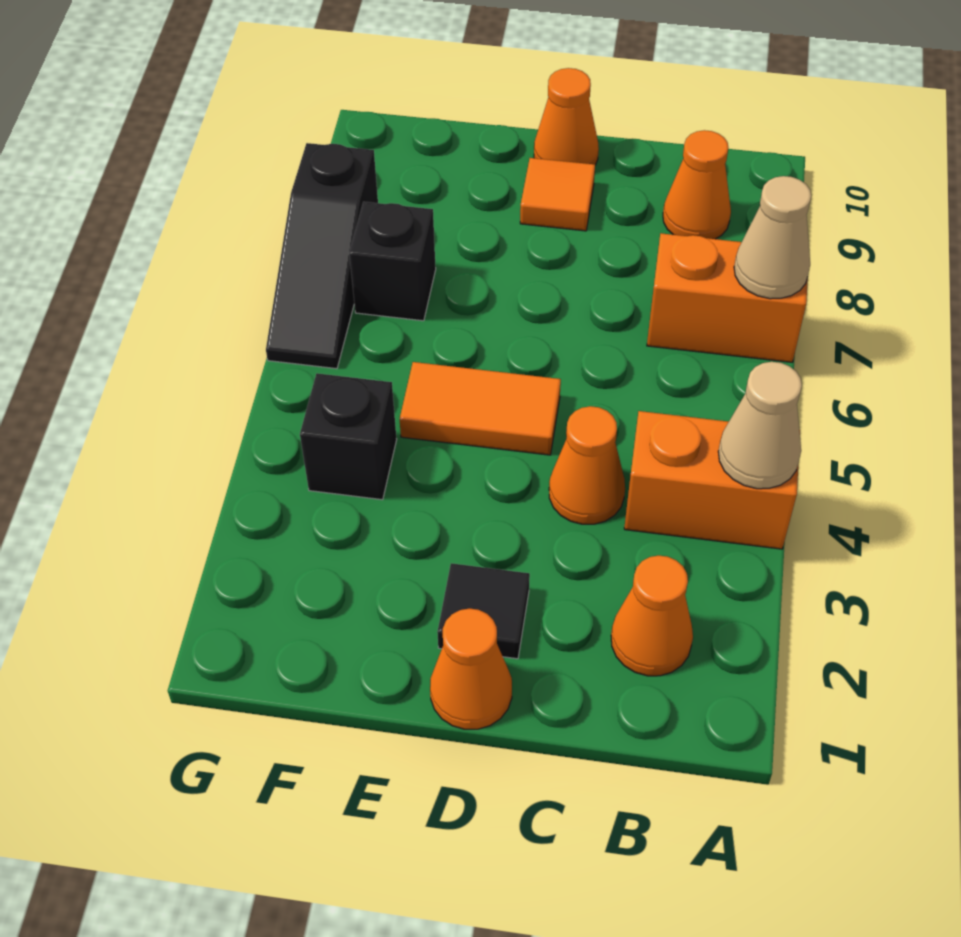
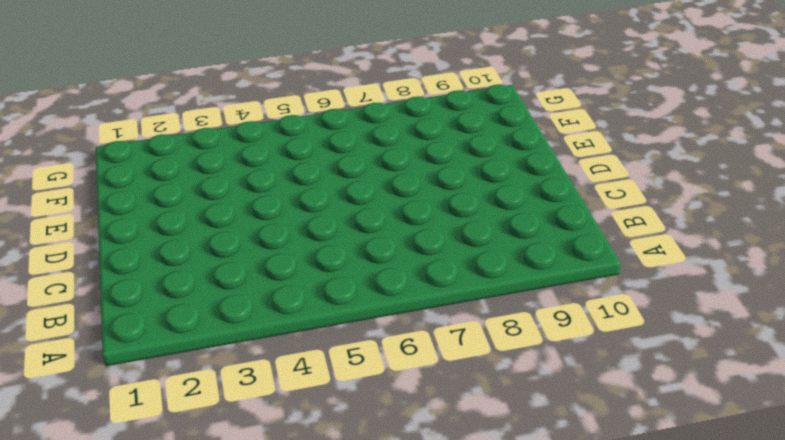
none -> orange 1x2 brick [624,411,800,549]
none -> orange 1x2 brick [647,233,808,362]
none -> orange 1x1 cone [611,556,693,676]

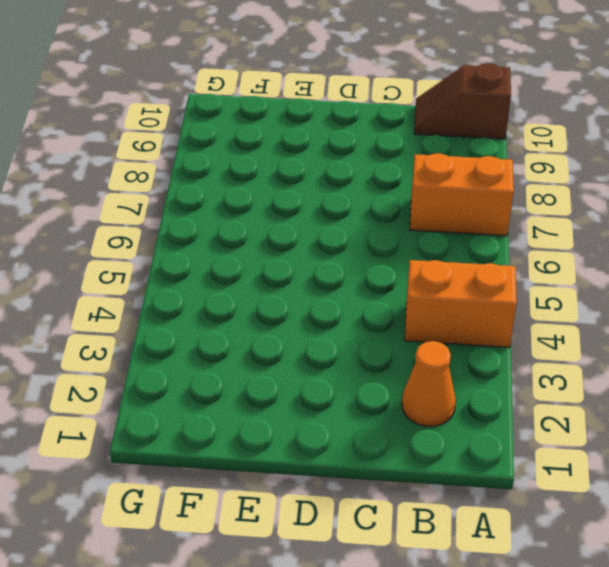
brown 1x2 slope [414,63,511,139] -> none
none -> orange 1x1 cone [663,130,731,239]
none -> orange 1x1 cone [549,406,625,524]
none -> orange 1x1 cone [430,608,512,729]

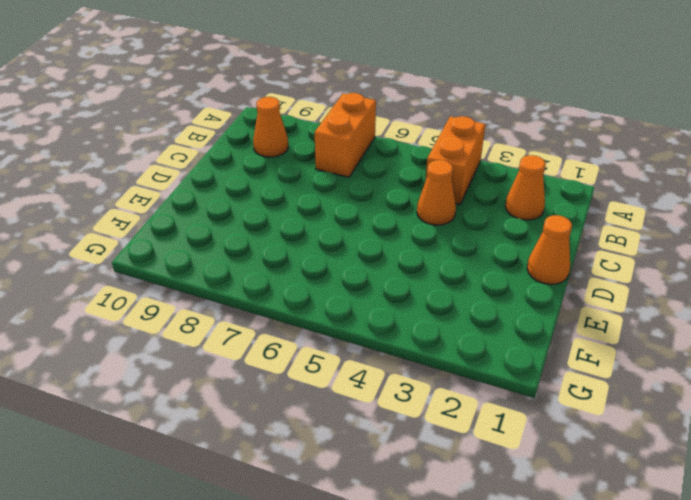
none -> black 1x1 tile [437,563,530,659]
none -> orange 1x2 tile [400,362,561,455]
none -> orange 1x1 tile [520,158,595,231]

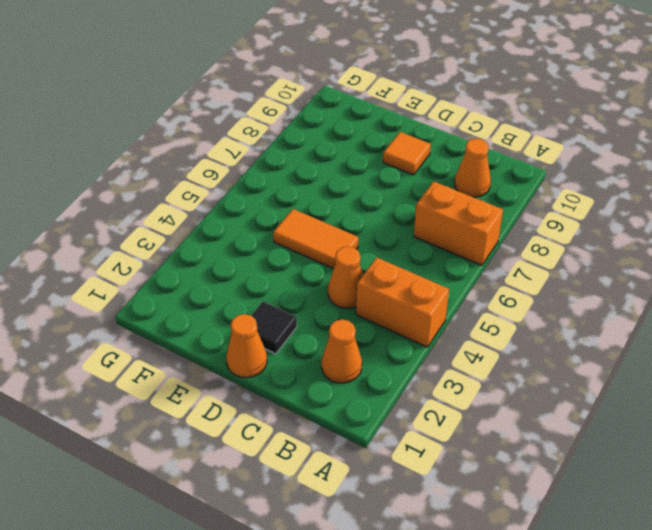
none -> orange 1x1 cone [534,68,599,165]
none -> black 1x1 brick [300,373,397,500]
none -> black 1x1 brick [349,202,436,321]

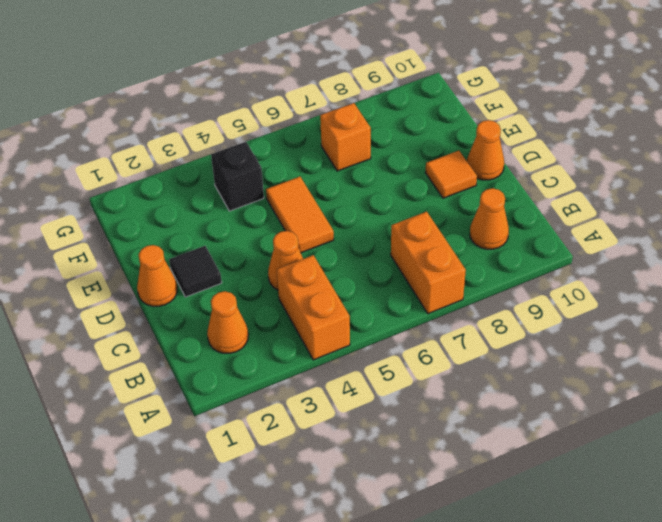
orange 1x1 brick [320,103,371,171] -> black 1x1 brick [349,202,436,321]
none -> black 1x3 slope [266,143,378,369]
none -> tan 1x1 cone [718,362,802,489]
none -> tan 1x1 cone [734,176,811,299]

